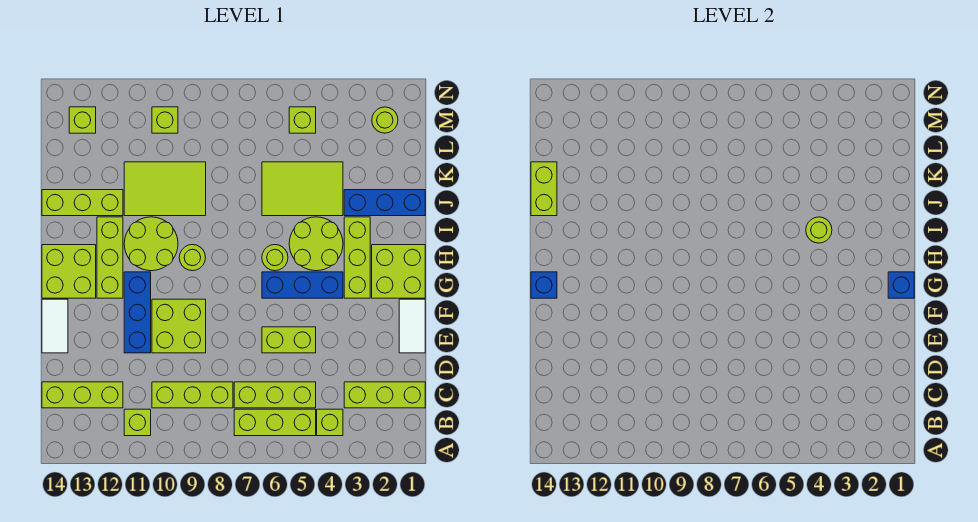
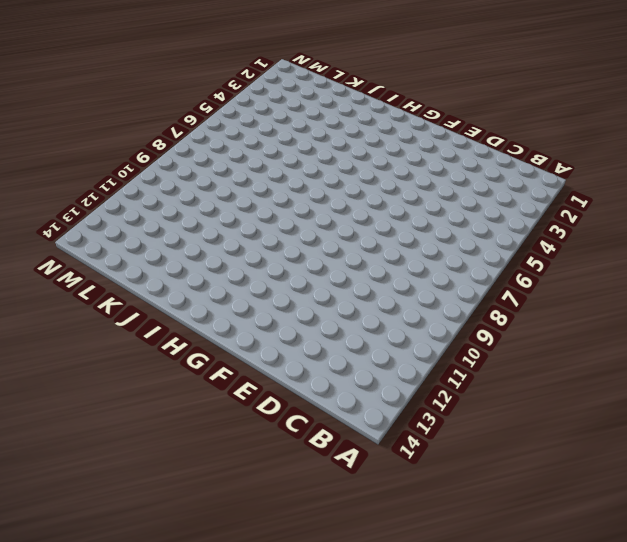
none -> lime 1x1 brick [317,409,343,436]
none -> lime 1x3 brick [234,409,316,436]
none -> lime 1x1 brick [124,409,151,436]
none -> lime 1x3 brick [344,382,425,408]

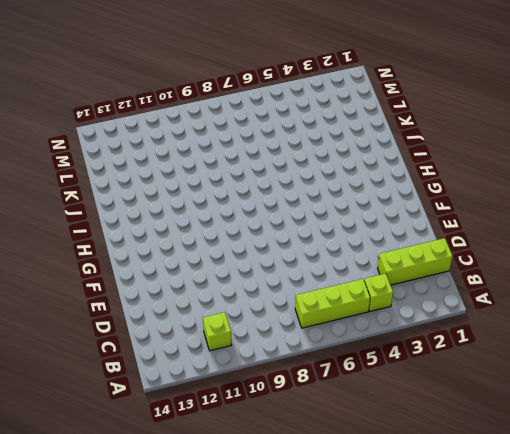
none -> lime 1x3 brick [234,382,316,408]
none -> lime 1x3 brick [152,382,233,408]
none -> lime 1x3 brick [42,382,123,408]
none -> white 1x2 tile [399,299,425,353]

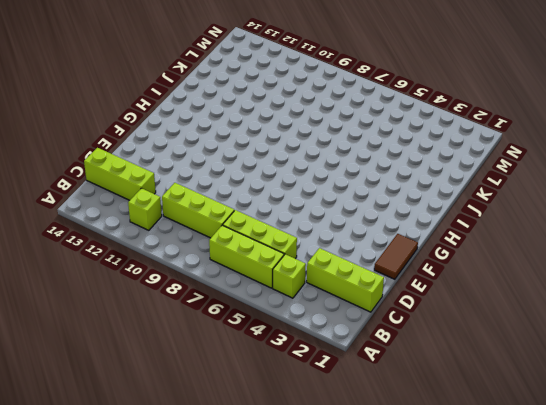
brown 1x2 tile [374,234,418,279] -> white 1x2 tile [399,299,425,353]
none -> lime 1x2 brick [262,327,316,353]
none -> lime 2x2 brick [152,299,206,353]
none -> blue 1x3 brick [124,272,151,353]
none -> white 1x2 tile [42,299,68,353]

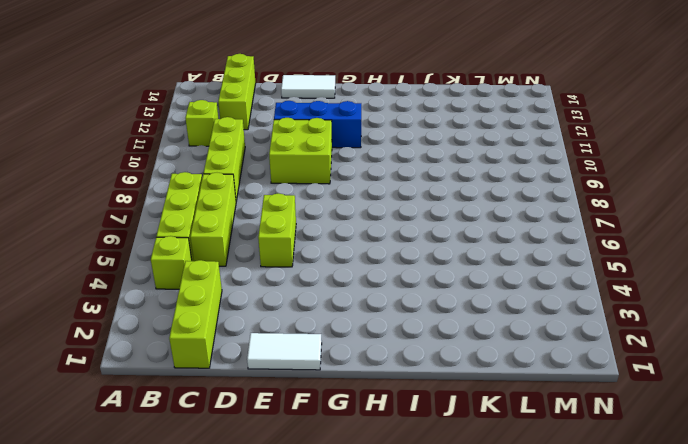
none -> lime 2x2 brick [372,245,425,298]
none -> lime 1x3 brick [344,217,370,298]
none -> blue 1x3 brick [262,272,343,298]
none -> lime 1x3 brick [97,217,123,298]

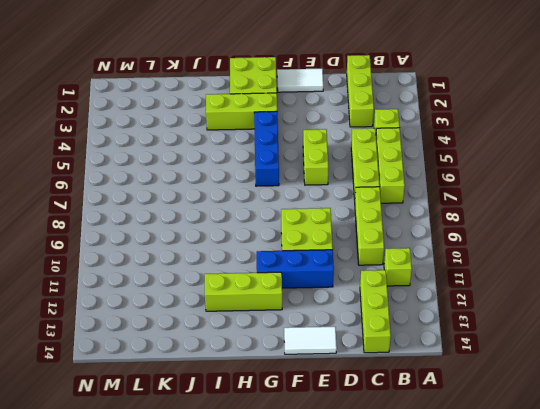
none -> lime 2x2 brick [42,245,96,298]
none -> lime 2x2 round brick [289,217,343,271]
none -> lime 1x1 round brick [262,245,288,271]
none -> lime 1x1 round brick [179,245,206,271]

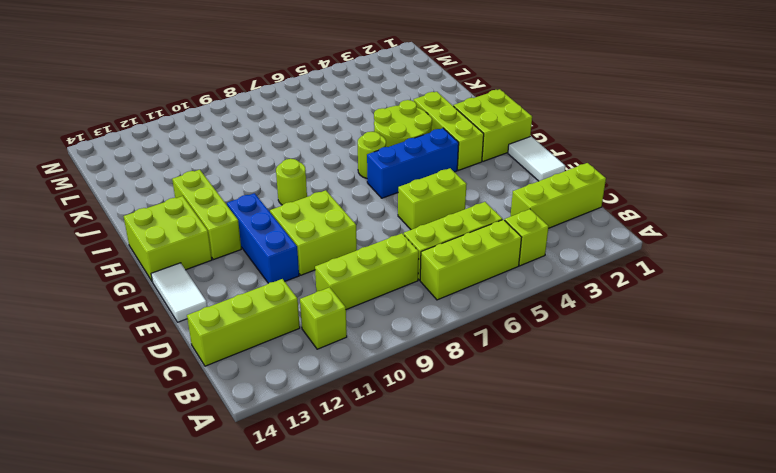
none -> lime 2x2 round brick [124,217,178,271]
none -> blue 1x3 brick [344,190,425,216]
none -> lime 2x3 tile [262,162,343,216]
none -> lime 2x3 tile [124,162,206,216]

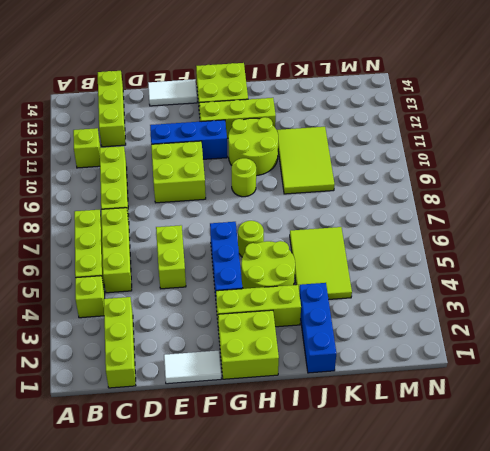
none -> lime 1x3 brick [42,190,123,216]
none -> lime 1x1 round brick [372,107,398,133]
none -> lime 1x1 brick [289,107,316,133]
none -> lime 1x1 brick [152,107,178,133]

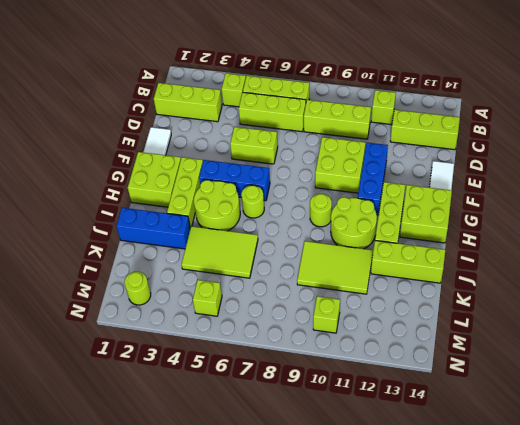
none -> lime 1x1 brick [69,107,96,133]
none -> blue 1x1 brick [888,272,914,298]
none -> blue 1x1 brick [531,272,557,298]
none -> lime 1x1 round brick [806,217,832,243]

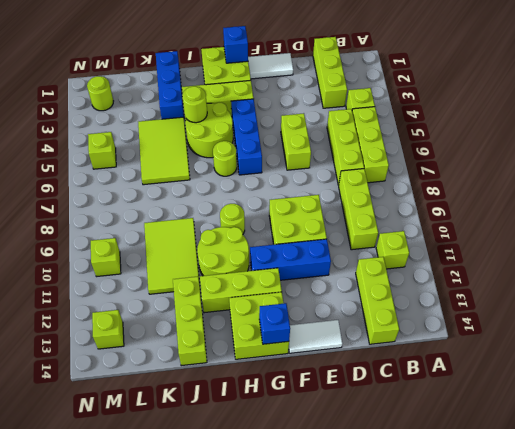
none -> lime 1x2 brick [531,162,557,216]

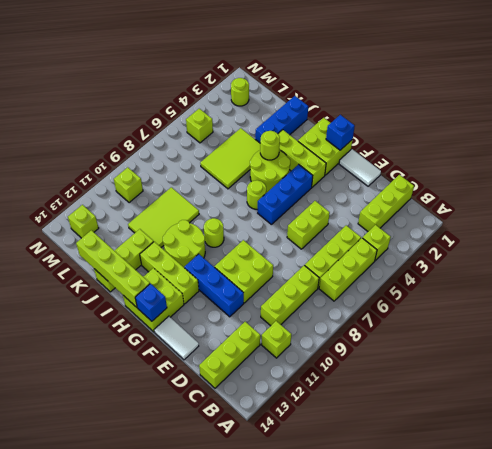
lime 1x4 brick [76,230,150,307] -> lime 1x2 brick [531,162,557,216]

